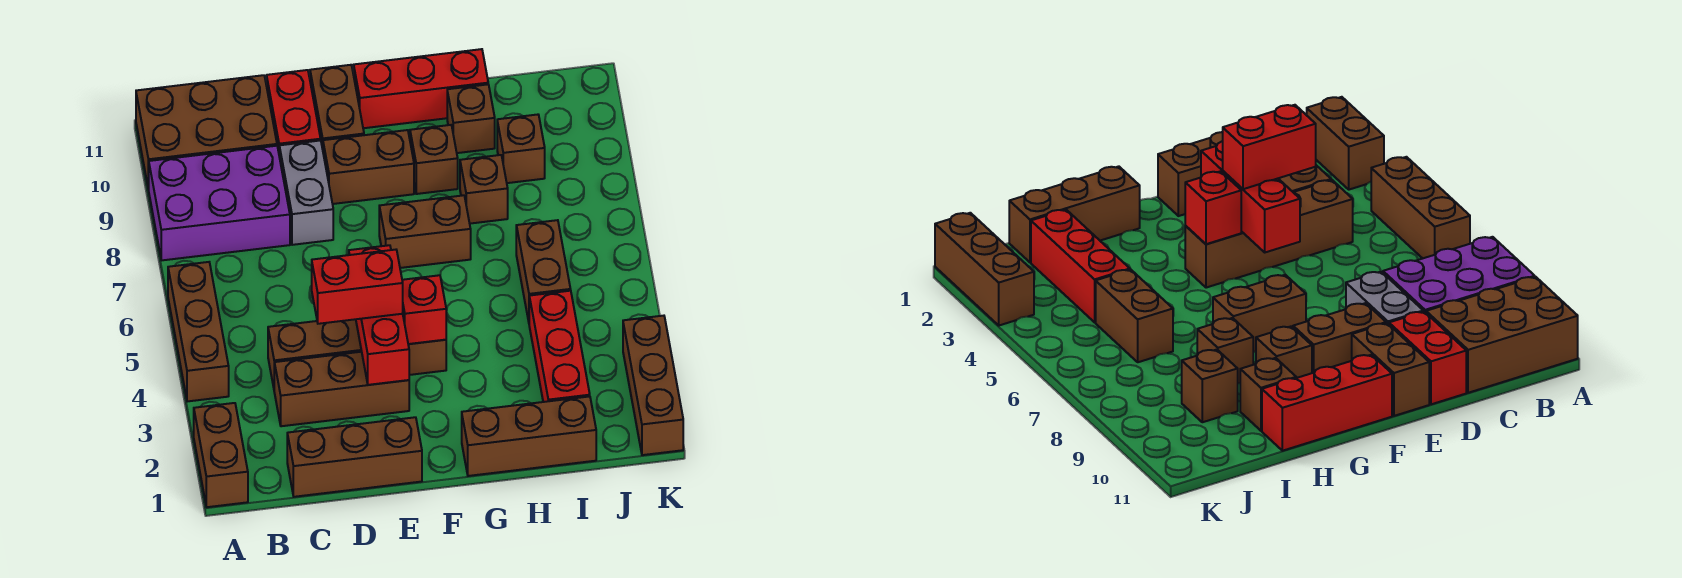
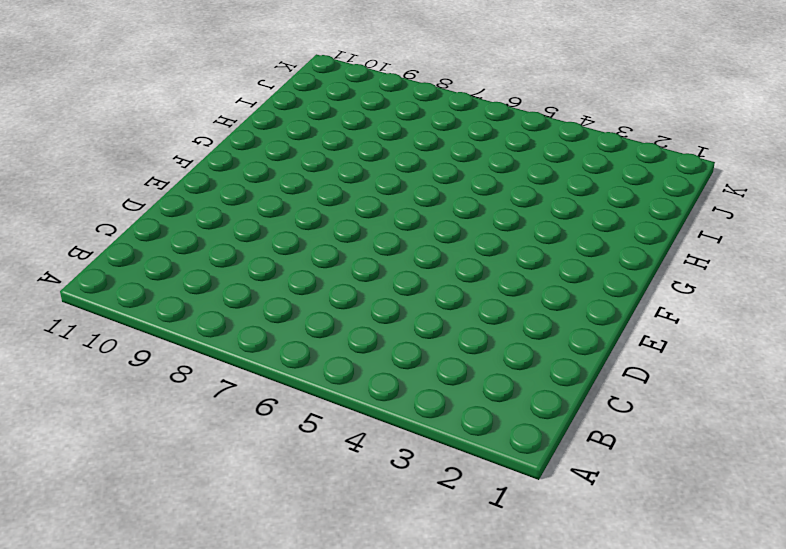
none -> brown 1x2 brick [194,403,248,507]
none -> brown 1x3 brick [168,262,229,402]
none -> purple 2x3 brick [149,146,290,260]

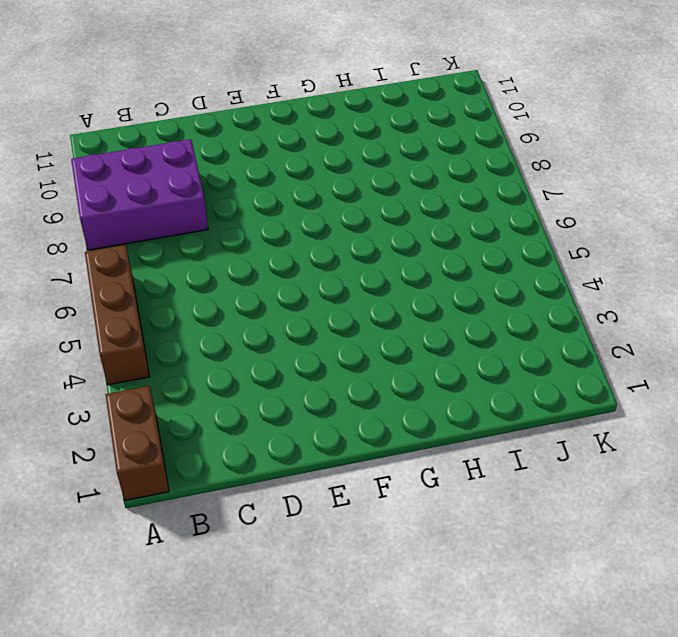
none -> brown 2x3 brick [136,75,277,190]
none -> brown 1x3 brick [287,417,422,497]
none -> brown 1x3 brick [274,352,409,426]

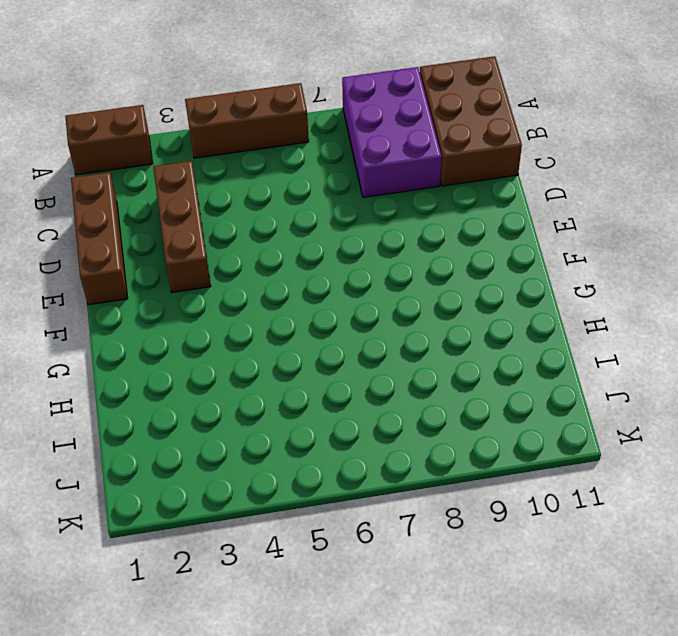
none -> brown 1x4 brick [268,319,446,387]
none -> grey 1x2 brick [279,140,333,245]
none -> red 1x2 brick [267,70,321,152]

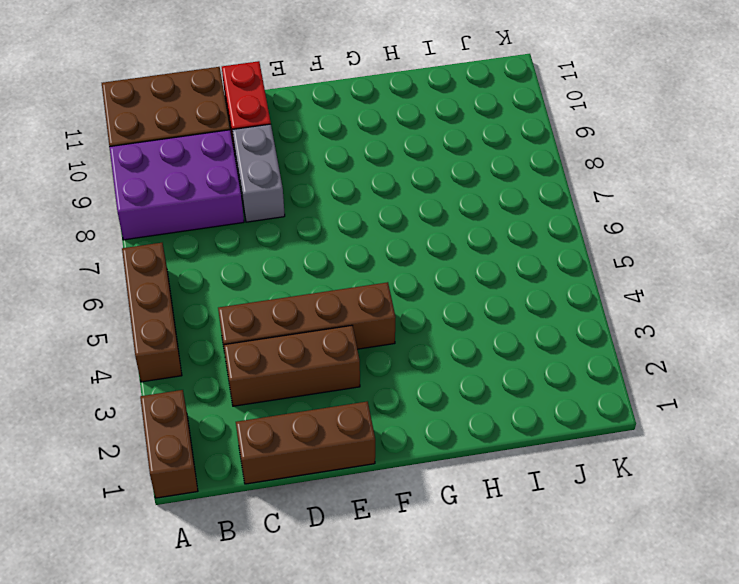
none -> brown 1x2 brick [323,130,414,204]
none -> brown 1x2 brick [310,65,364,149]
none -> brown 1x2 brick [379,195,471,268]

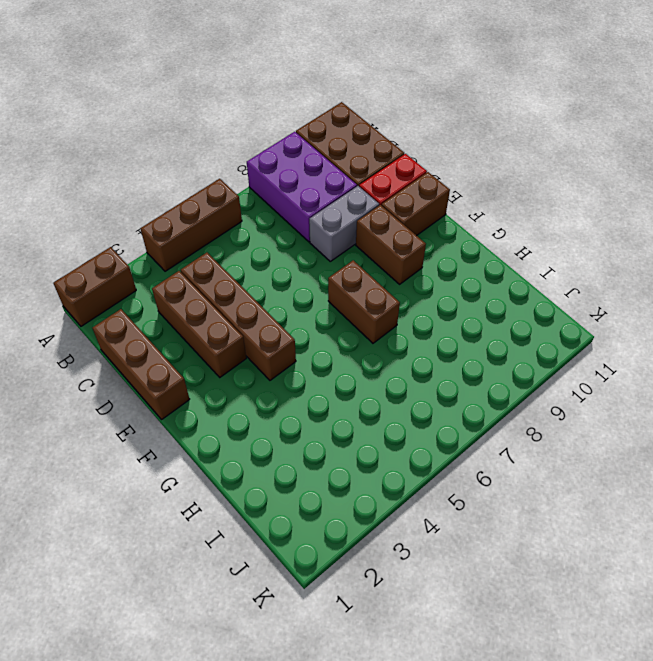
none -> red 1x3 brick [354,49,488,128]
none -> brown 1x3 brick [462,396,596,476]
none -> brown 1x1 brick [410,125,458,194]

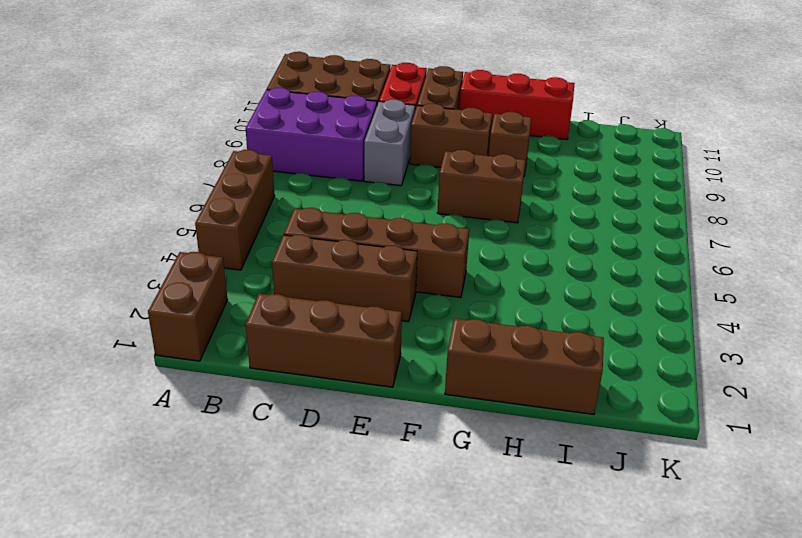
none -> brown 1x1 brick [460,155,508,224]
none -> brown 1x1 brick [447,84,495,153]
none -> red 1x3 brick [529,291,590,402]

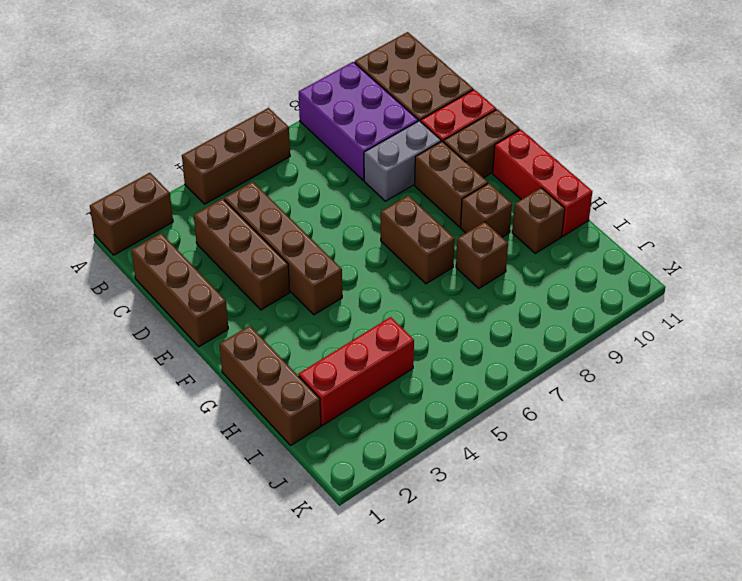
none -> brown 1x2 brick [516,220,571,322]
none -> brown 1x1 brick [497,115,545,183]
none -> brown 1x3 brick [623,316,683,455]

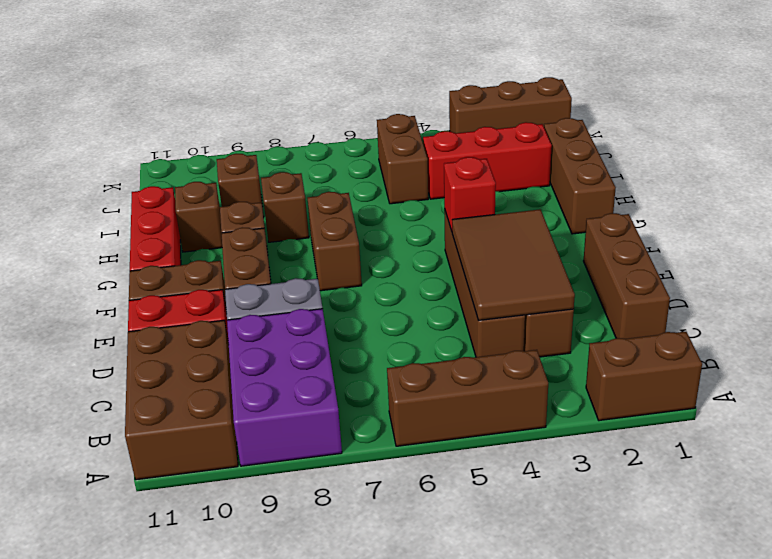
brown 2x3 tile [452,209,575,321] -> red 1x3 brick [349,245,409,385]
brown 1x2 brick [377,114,428,204] -> brown 1x2 brick turned to [516,220,571,322]
none -> red 1x2 brick [312,250,403,324]

